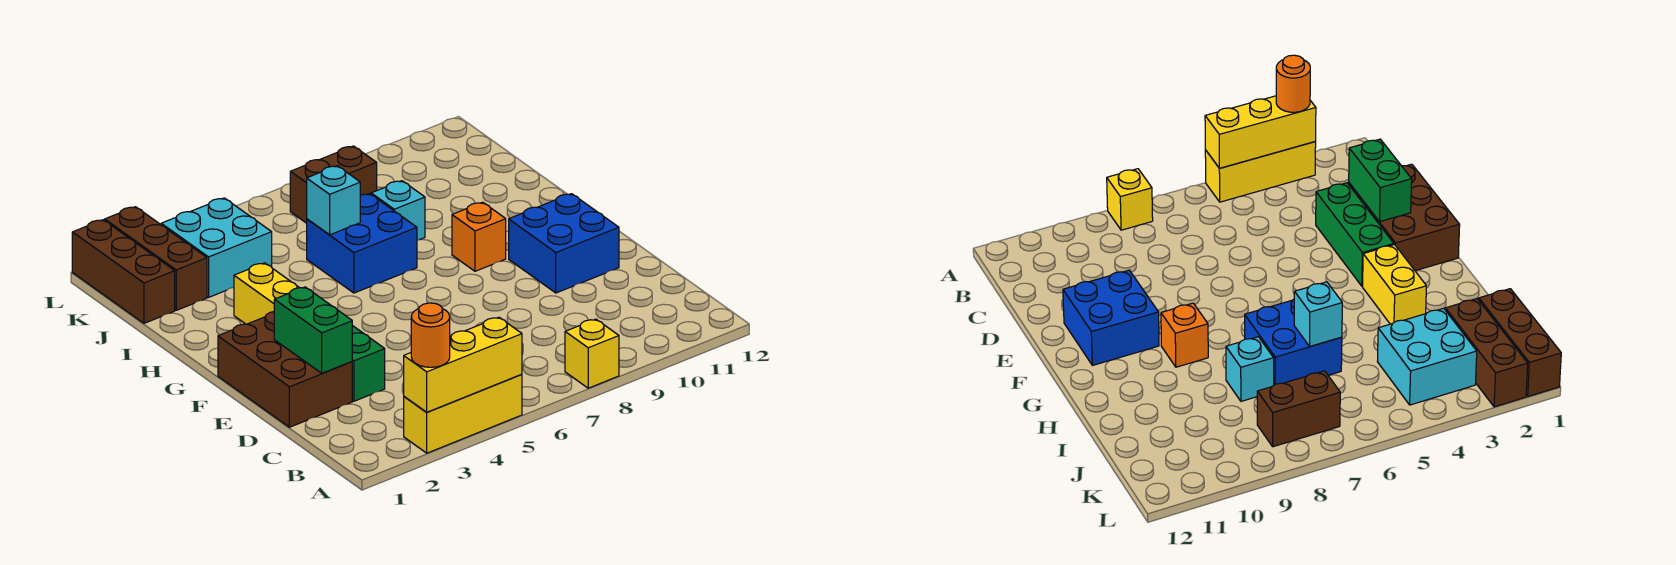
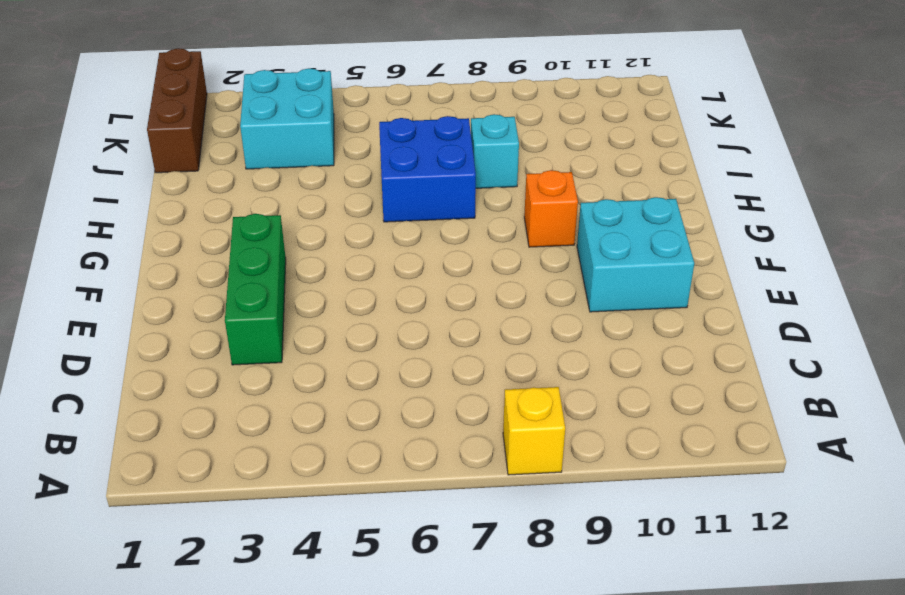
cyan 2x2 brick [577,197,694,312] -> blue 2x2 brick [509,194,619,293]
none -> yellow 1x3 brick [404,374,522,453]
none -> brown 2x3 brick [218,312,352,427]
none -> yellow 1x2 brick [234,263,299,324]

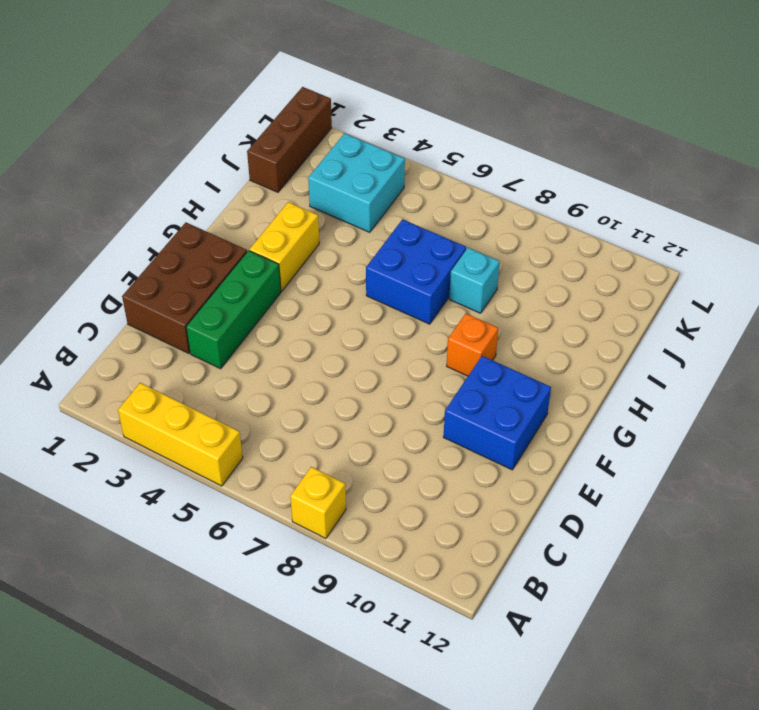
none -> brown 1x3 brick [105,207,207,310]
none -> brown 1x2 brick [290,146,377,223]
none -> yellow 1x3 brick [404,317,522,412]

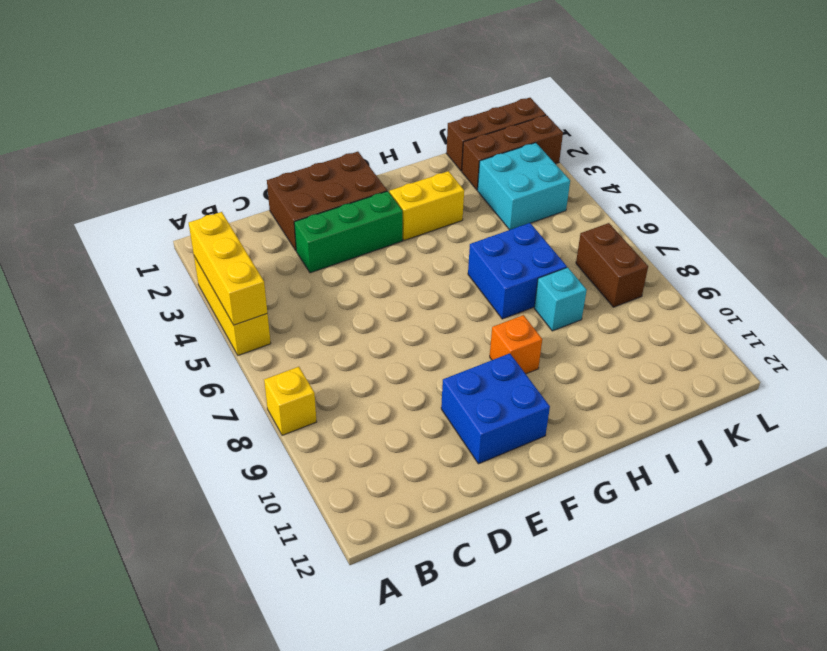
none -> green 1x2 brick [274,287,352,373]
none -> cyan 1x1 brick [307,166,360,235]
none -> orange 1x1 round brick [411,303,450,367]

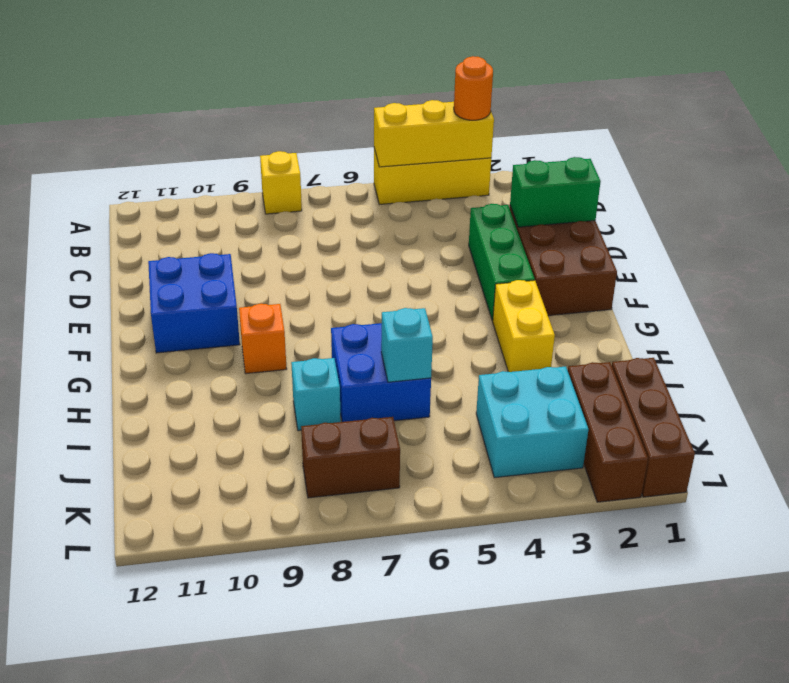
green 1x2 brick [510,157,601,227] -> green 1x2 brick turned to [274,287,352,373]

